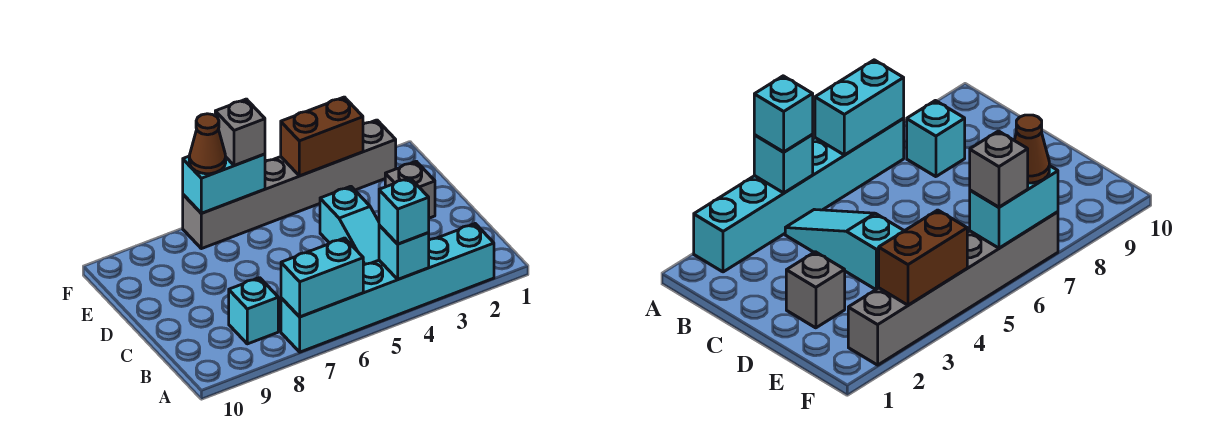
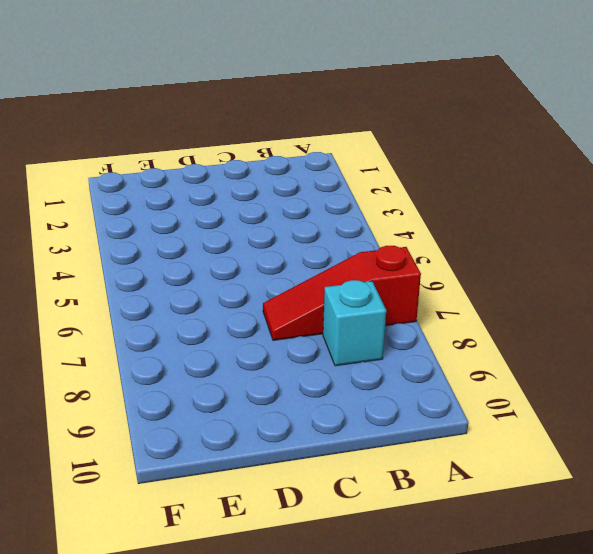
red 1x3 slope [263,246,421,340] -> cyan 1x6 brick [281,224,494,352]
none -> cyan 1x3 slope [320,186,379,265]
none -> grey 1x1 brick [385,161,435,218]
none -> grey 1x6 brick [183,120,396,249]

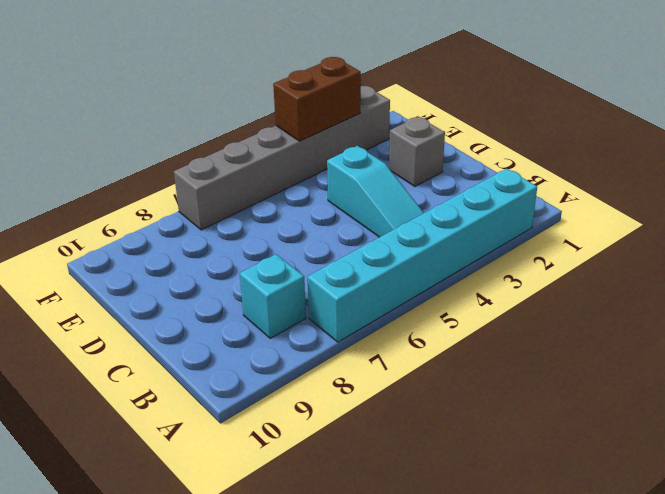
none -> cyan 1x1 brick [379,225,429,279]
none -> cyan 1x2 brick [281,238,363,317]
none -> cyan 1x2 brick [183,154,265,213]

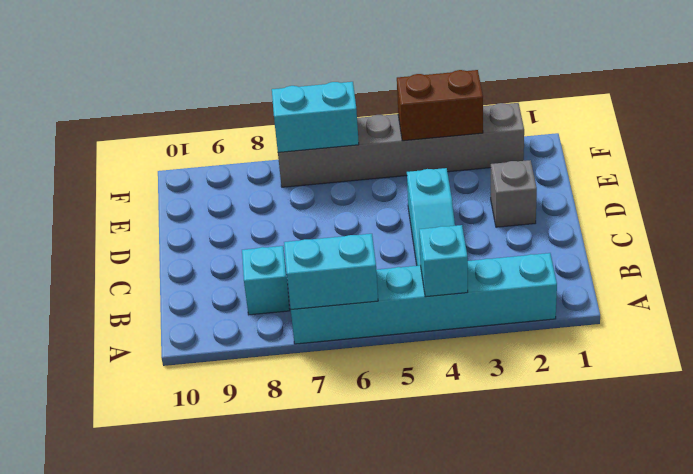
none -> cyan 1x1 brick [379,178,429,244]
none -> grey 1x1 brick [215,99,265,166]
none -> brown 1x1 cone [189,114,226,174]

